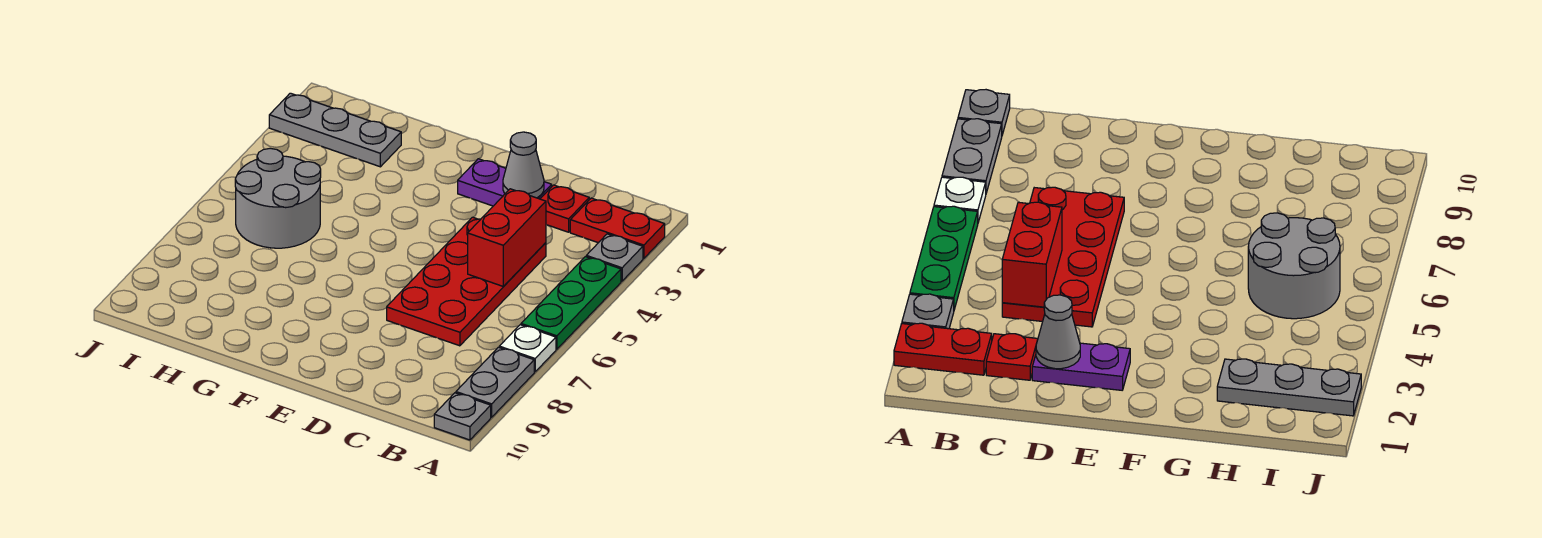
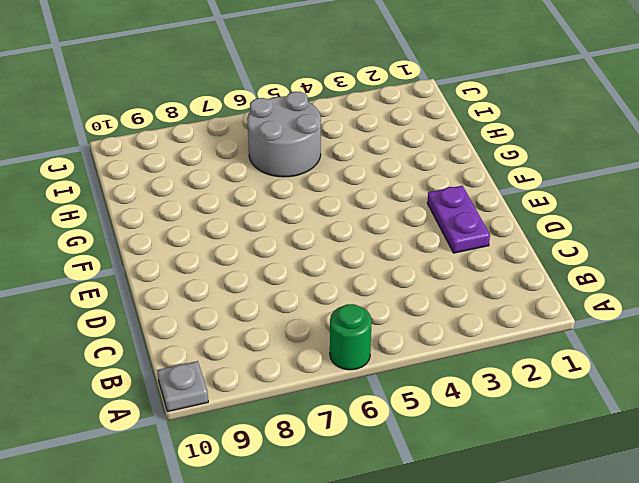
green 1x1 round brick [330,304,372,370] -> green 1x3 plate [521,257,621,349]
none -> red 1x2 plate [570,198,665,259]
none -> grey 1x1 plate [586,234,643,281]
none -> white 1x1 plate [499,325,556,372]

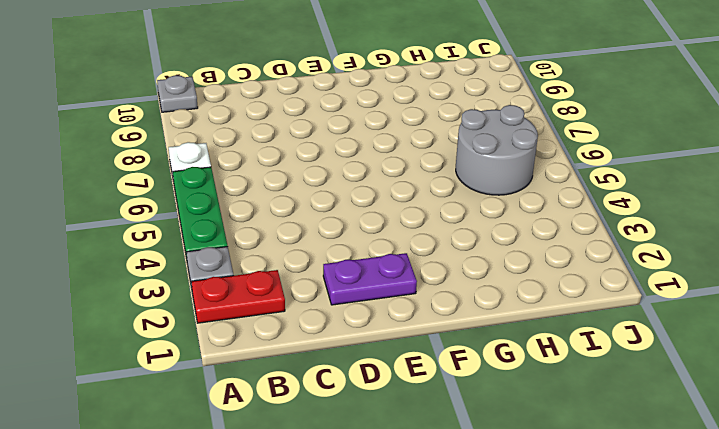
none -> grey 1x2 plate [456,347,534,417]
none -> red 1x1 plate [540,185,589,232]
none -> red 2x4 plate [387,217,546,346]

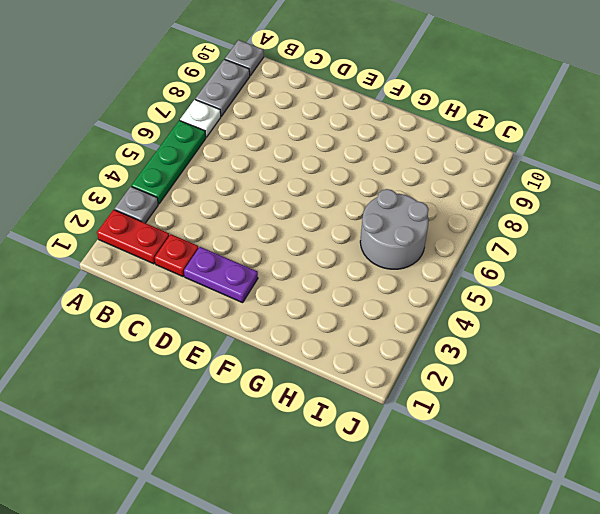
none -> red 2x4 plate [387,217,546,346]
none -> grey 1x3 plate [269,93,401,167]
none -> red 1x2 brick [468,189,546,287]

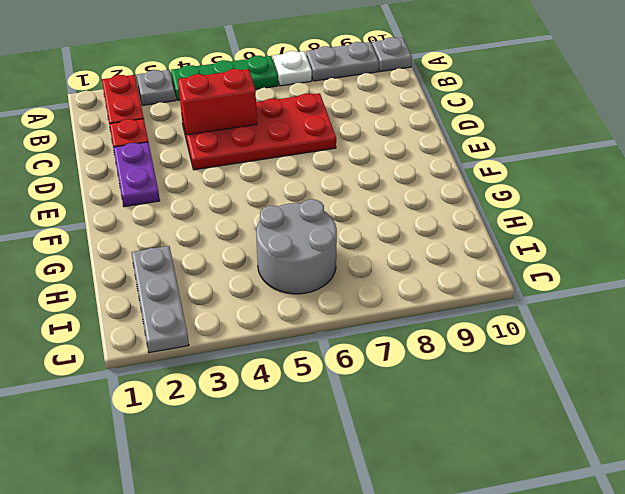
none -> grey 1x1 cone [503,132,544,198]

